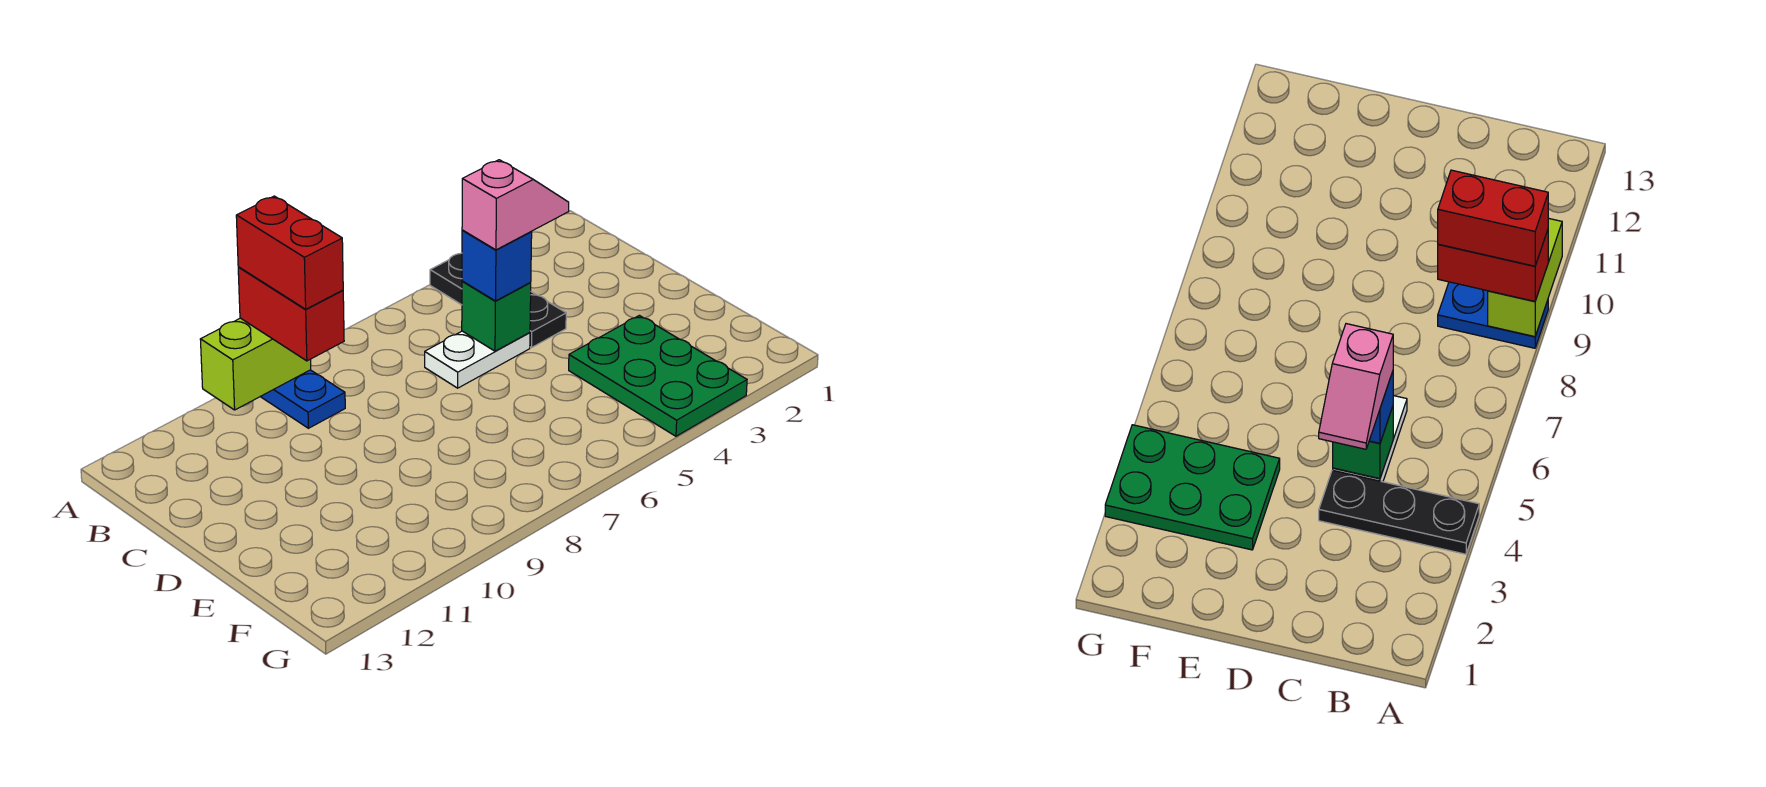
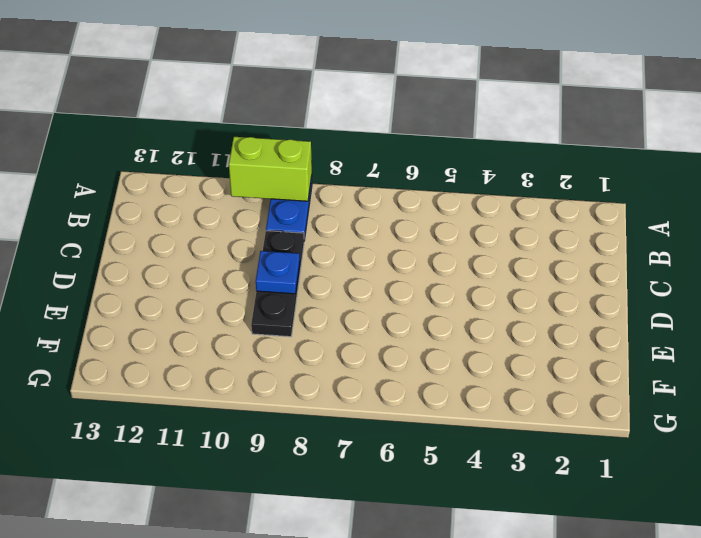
black 1x3 plate [251,231,304,337] -> black 1x3 plate moved to [430,253,566,348]
blue 1x1 plate [256,251,300,294] -> none
none -> white 1x2 plate [425,331,530,388]
none -> green 2x3 plate [569,315,747,436]

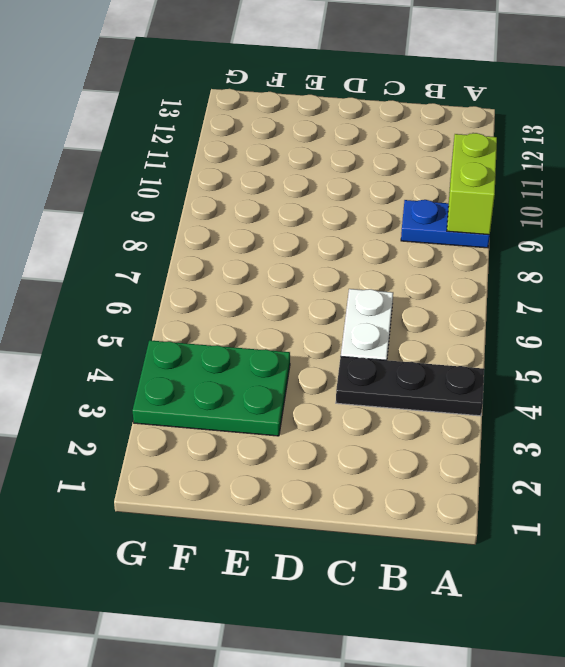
none -> green 1x1 brick [462,281,531,351]
none -> red 1x2 brick [238,267,344,361]

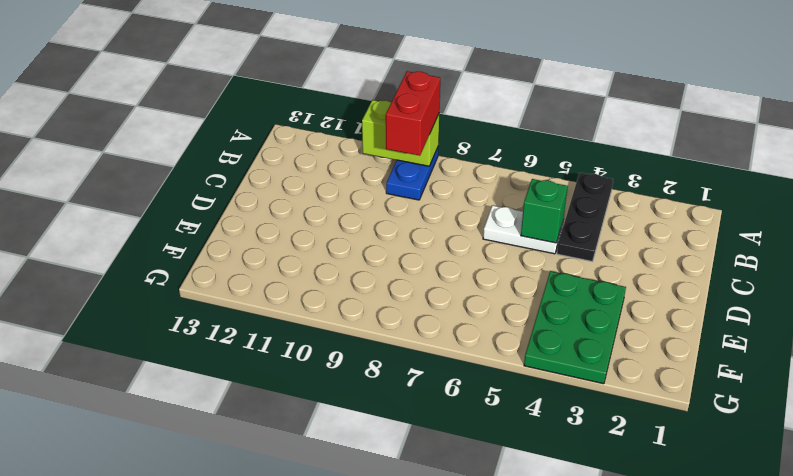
none -> blue 1x1 brick [462,230,532,301]
none -> red 1x2 brick [236,196,343,309]

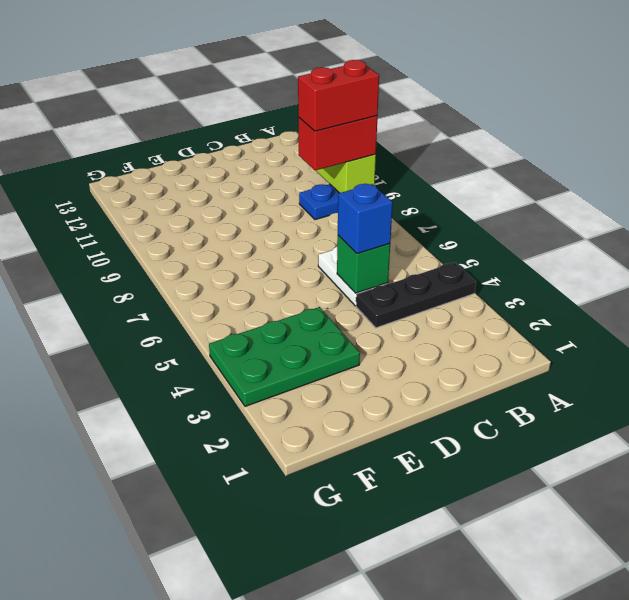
none -> pink 1x2 slope [462,160,569,250]

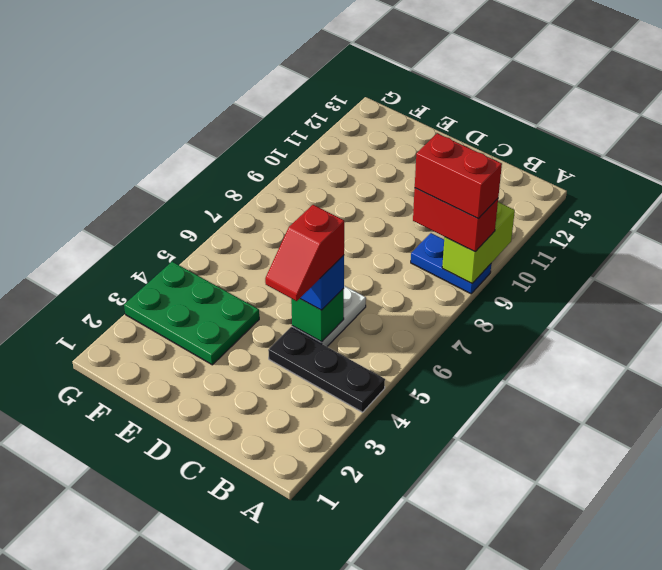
red 1x2 slope [265,205,344,301] -> pink 1x2 slope [462,160,569,250]

